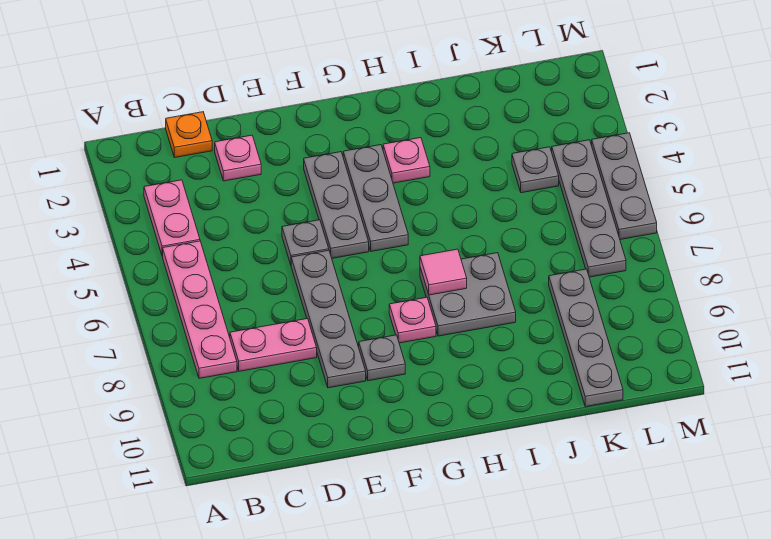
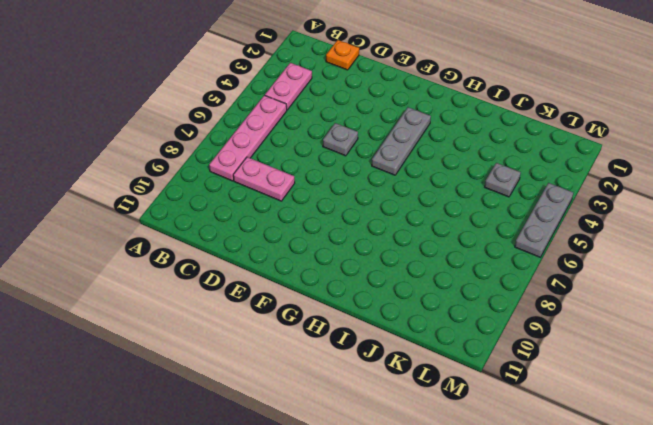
none -> pink 1x1 plate [215,135,261,181]
none -> grey 1x4 plate [291,250,366,388]
none -> grey 1x3 plate [304,152,369,258]

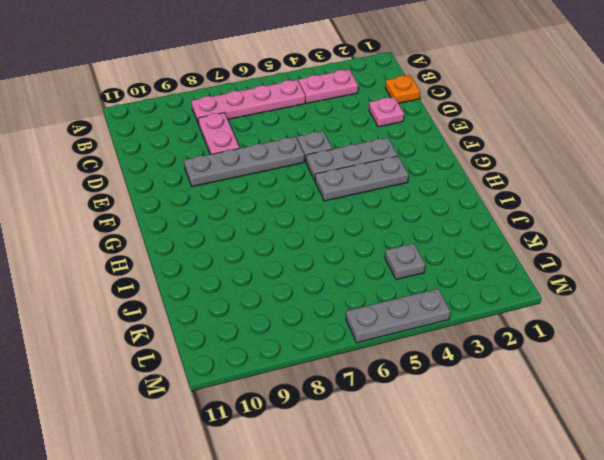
none -> grey 1x1 plate [359,335,405,381]
none -> pink 1x1 plate [389,297,436,343]
none -> pink 1x1 plate [383,138,430,183]

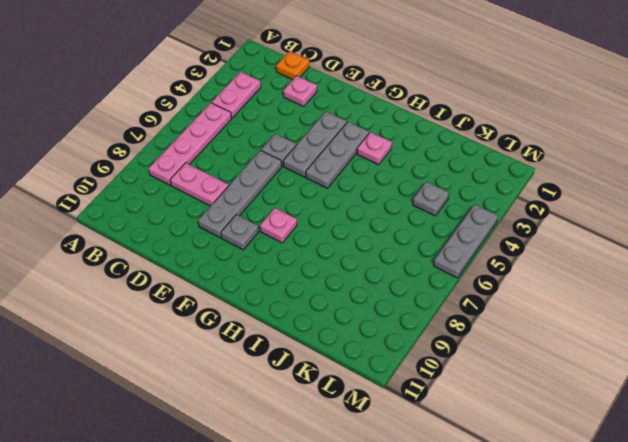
none -> grey 2x2 plate [420,253,516,336]
none -> grey 1x4 plate [549,269,623,407]
none -> grey 1x4 plate [552,140,626,277]

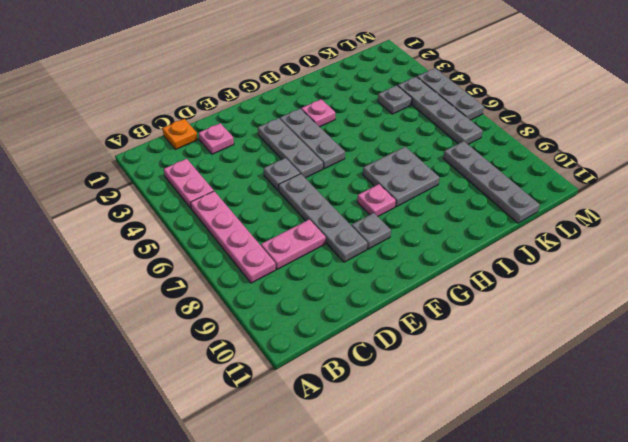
none -> pink 1x1 tile [420,249,467,295]

